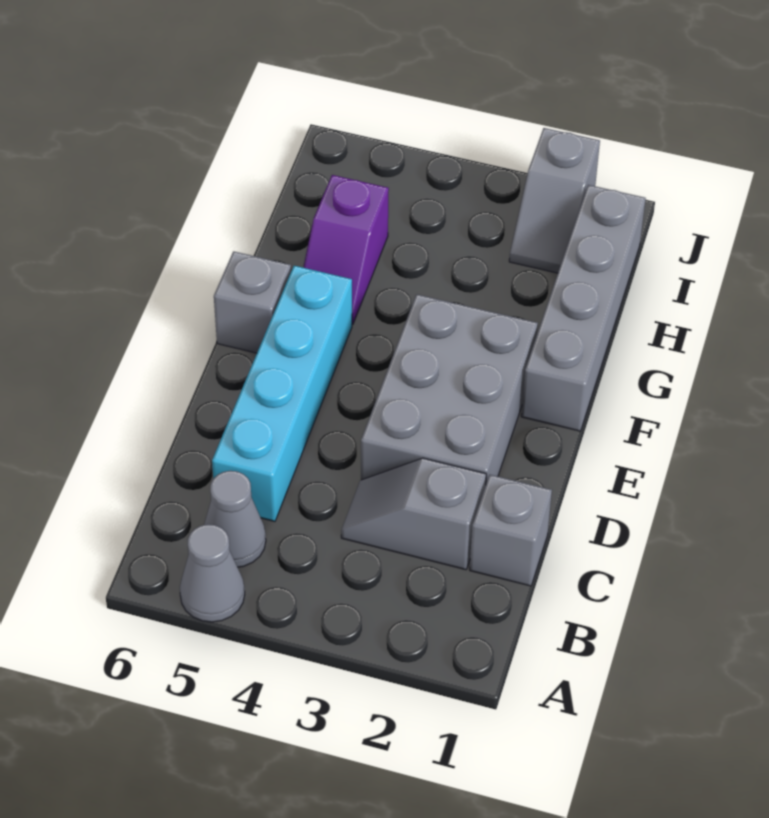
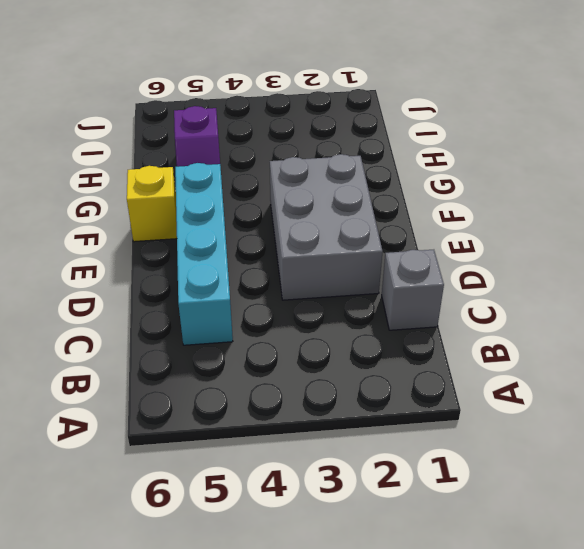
yellow 1x1 brick [127,166,177,242] -> grey 1x1 brick [214,251,291,353]
none -> grey 1x1 cone [180,524,245,622]
none -> grey 1x1 cone [204,471,266,567]

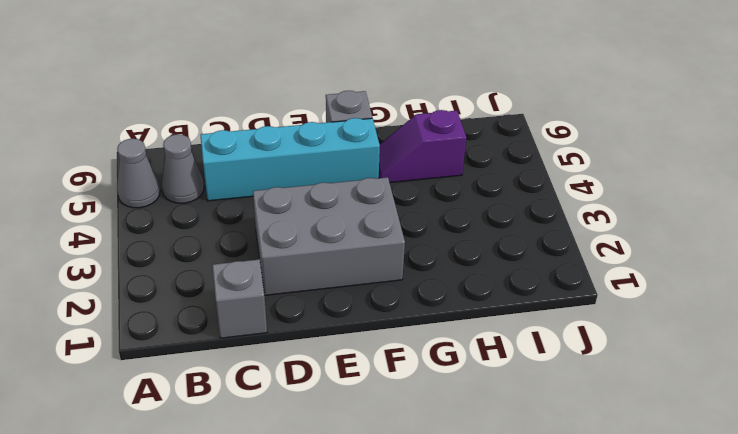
none -> grey 1x2 slope [341,458,486,570]
none -> grey 1x4 brick [521,185,646,431]

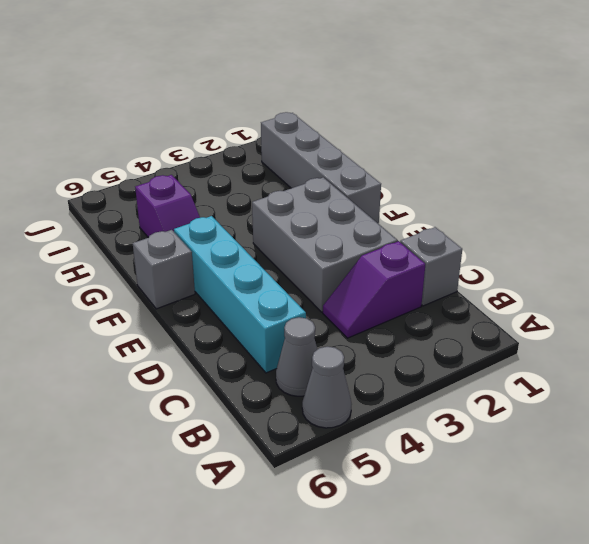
purple 1x2 slope [323,241,425,338] -> grey 1x2 slope [341,458,486,570]
none -> grey 1x2 slope [509,128,600,273]

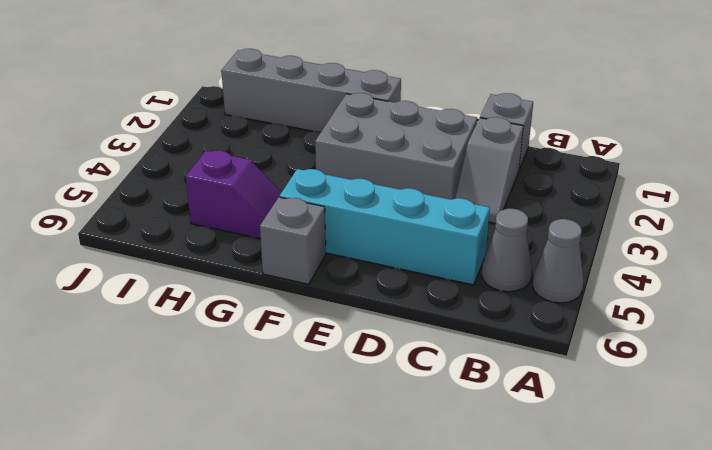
none -> grey 1x2 slope [509,128,600,273]

